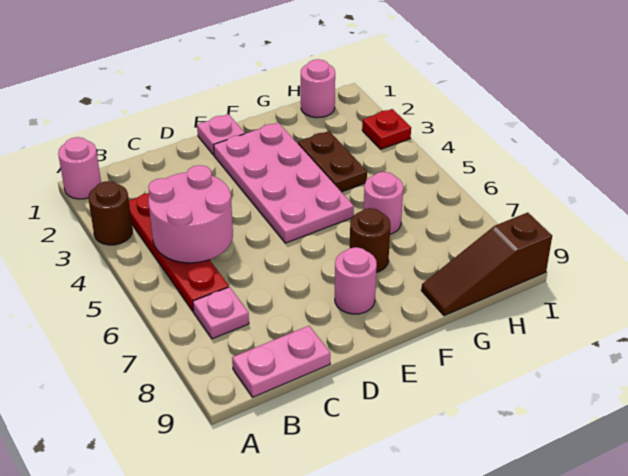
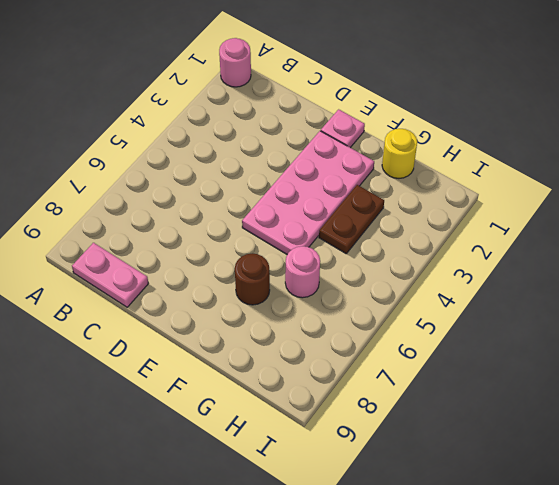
yellow 1x1 round brick [382,129,417,178] -> none
none -> brown 1x1 round brick [88,181,132,245]
none -> red 1x4 plate [129,193,229,311]
none -> pink 1x1 plate [193,287,249,339]

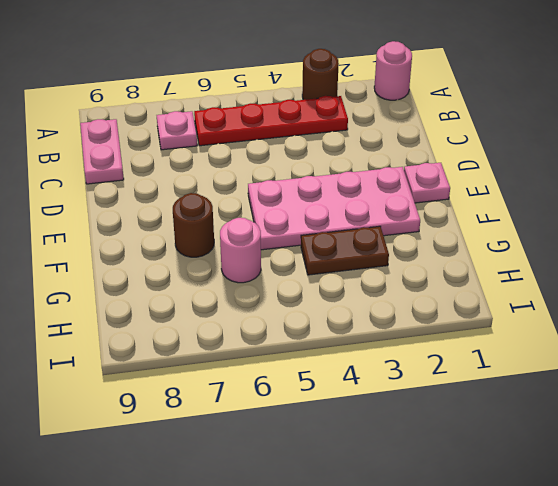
none -> pink 1x1 round brick [335,247,377,314]
none -> brown 1x3 slope [421,213,552,316]
none -> pink 1x1 round brick [301,59,335,118]

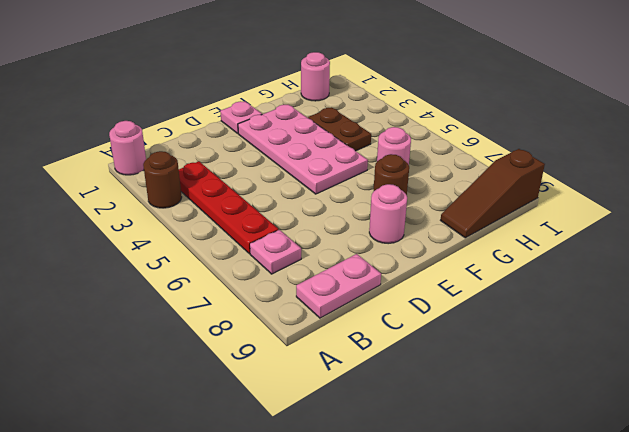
none -> red 1x1 plate [362,109,411,149]
none -> pink 2x2 round brick [148,165,233,263]

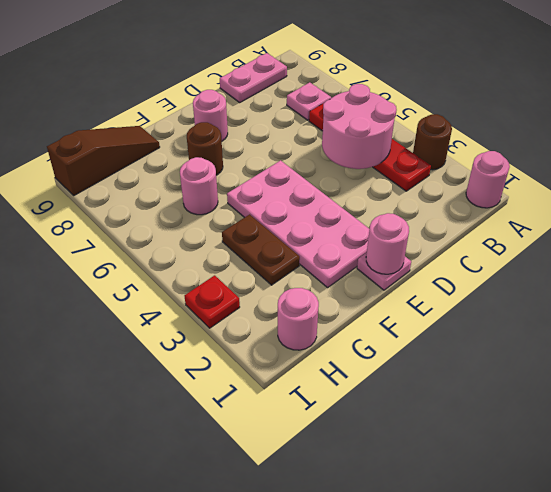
pink 1x1 round brick [366,213,409,274] -> none

